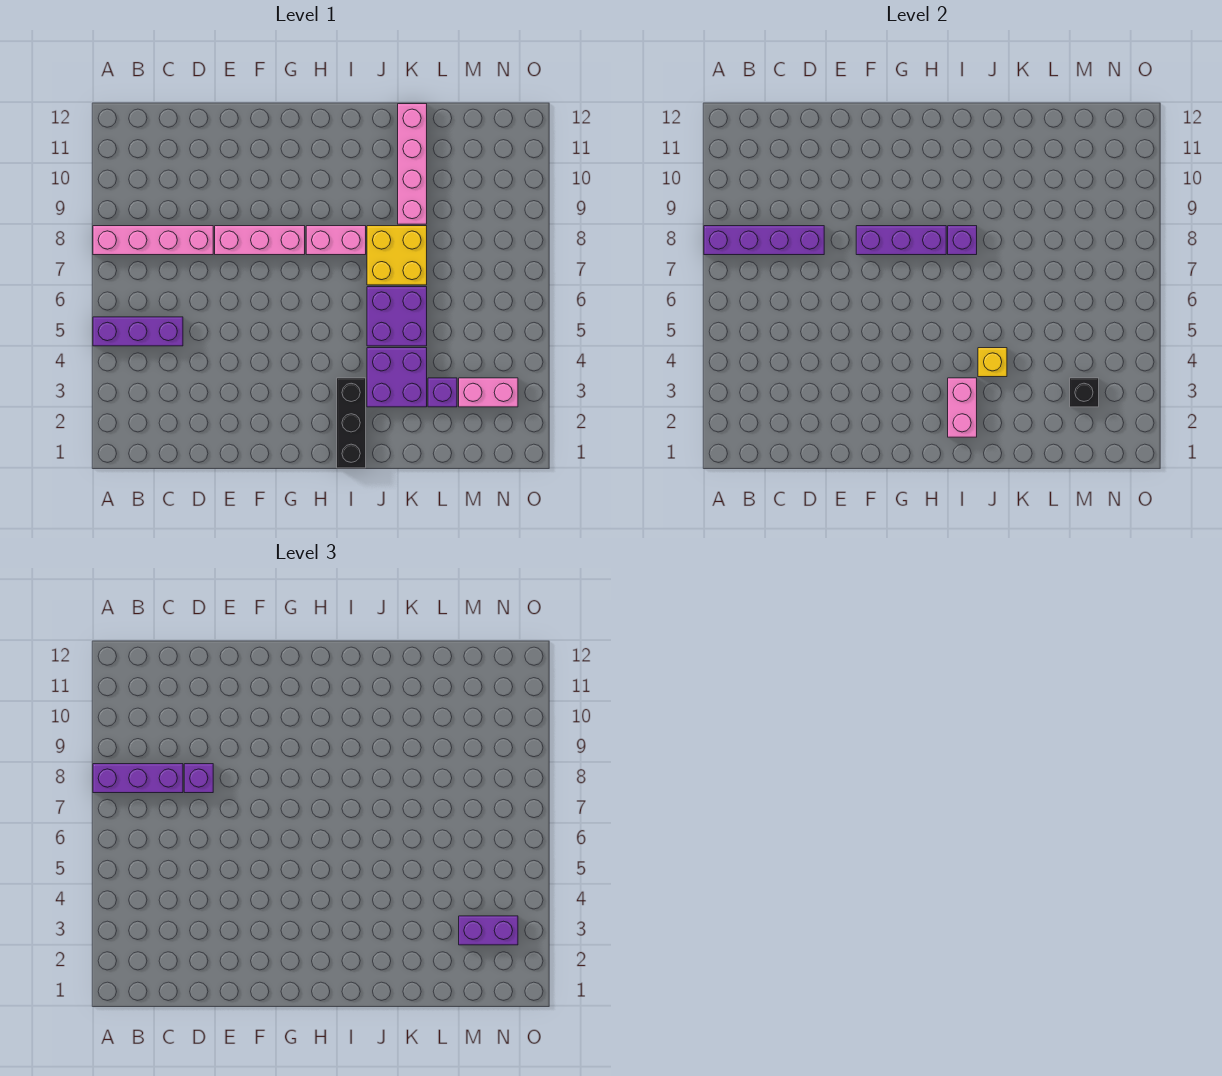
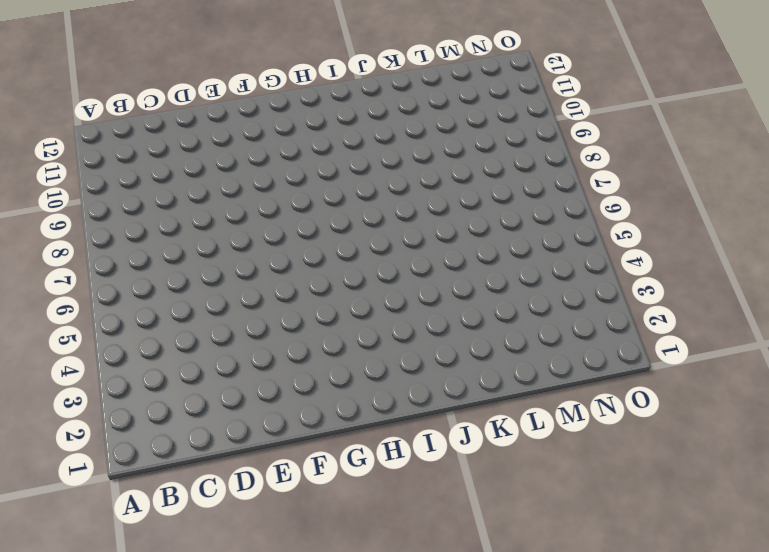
none -> purple 1x3 brick [93,317,183,346]
none -> pink 1x4 brick [93,226,213,255]
none -> pink 1x3 brick [215,226,305,255]

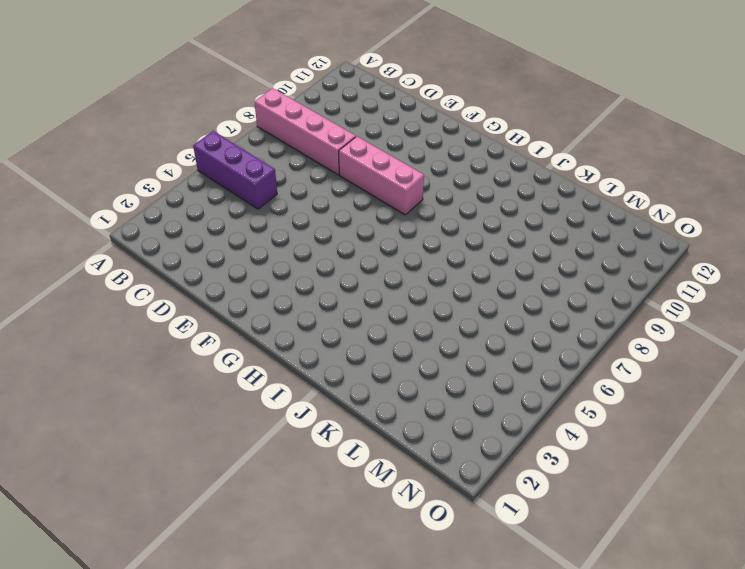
none -> pink 1x2 brick [306,226,366,255]
none -> black 1x3 brick [337,378,366,468]
none -> purple 2x2 brick [367,348,427,407]

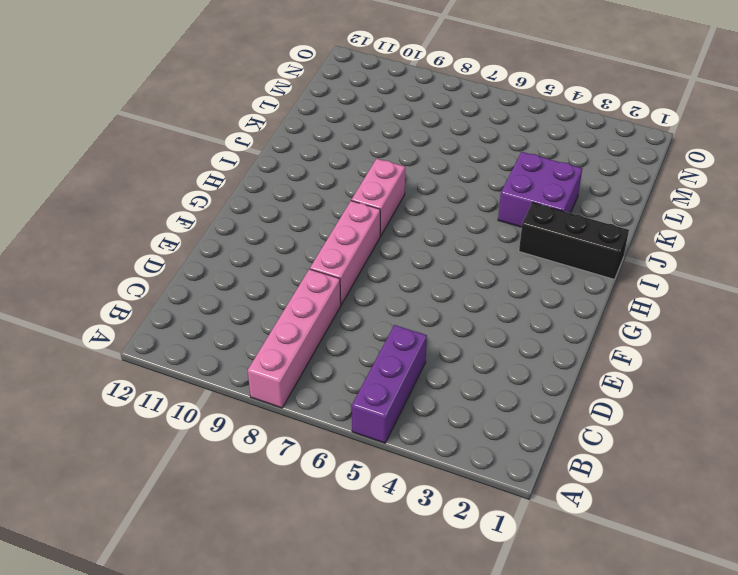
none -> purple 2x2 brick [367,287,427,346]
none -> yellow 2x2 brick [367,226,427,285]
none -> pink 1x4 brick [398,104,427,224]

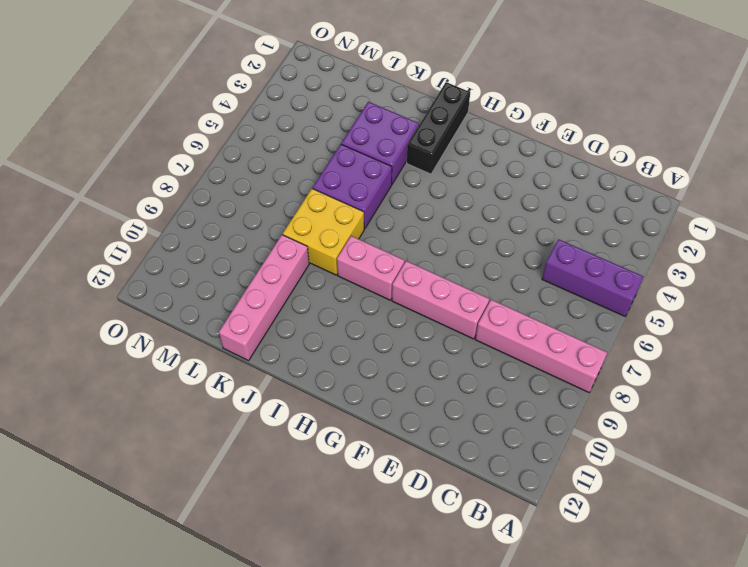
none -> purple 1x1 brick [428,378,457,407]
none -> pink 1x2 brick [459,378,518,407]
none -> purple 1x4 brick [704,226,824,255]

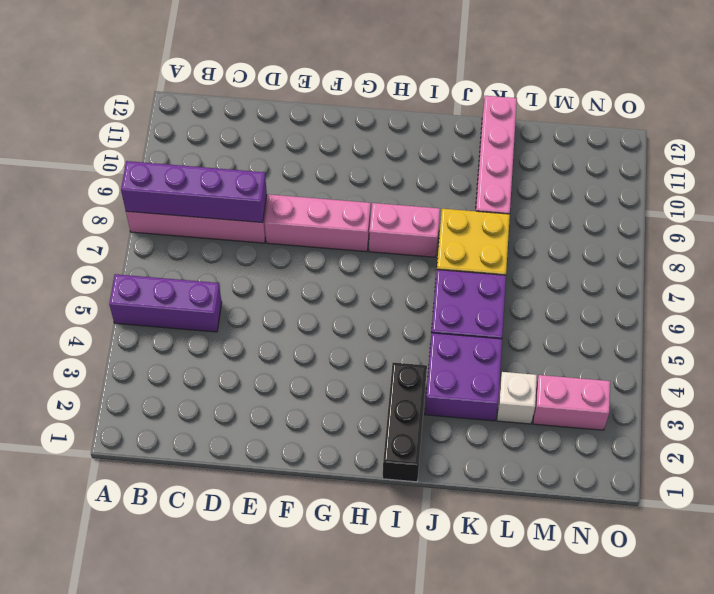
white 1x1 brick [497,372,537,424] -> purple 1x1 brick [428,378,457,407]
none -> purple 1x3 brick [856,226,946,255]
none -> pink 1x2 brick [948,378,977,437]
none -> purple 1x1 brick [948,226,977,255]

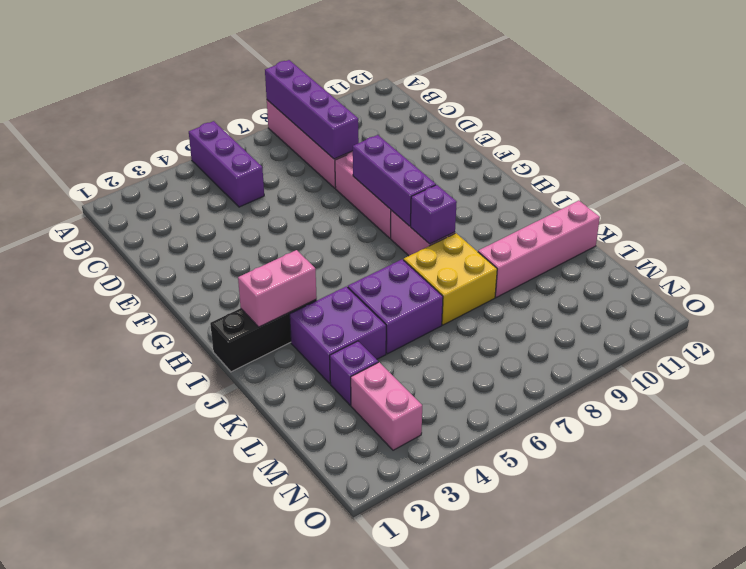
none -> yellow 1x1 brick [978,348,1007,377]
none -> black 1x1 brick [1070,378,1099,407]
none -> purple 1x3 brick [93,764,183,793]

